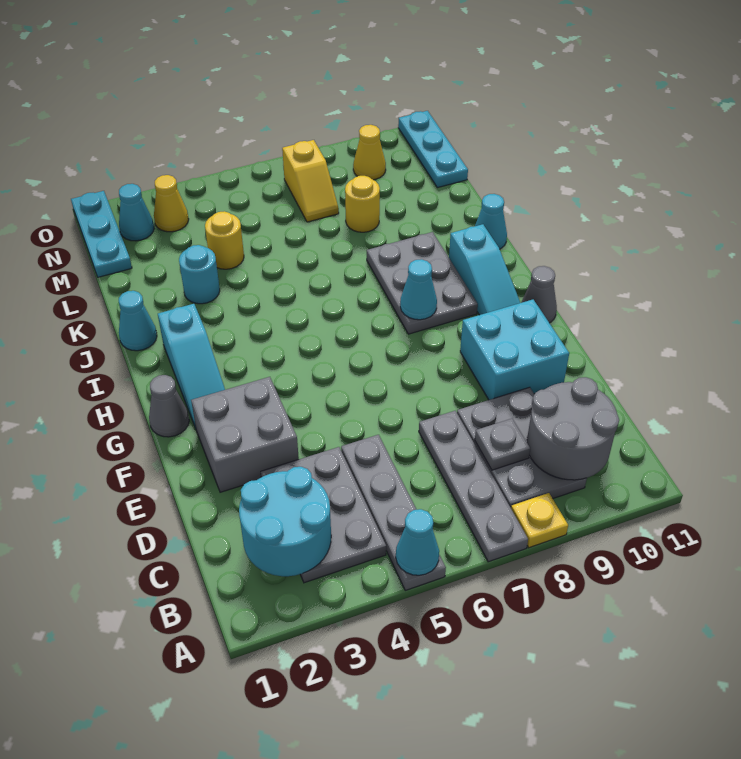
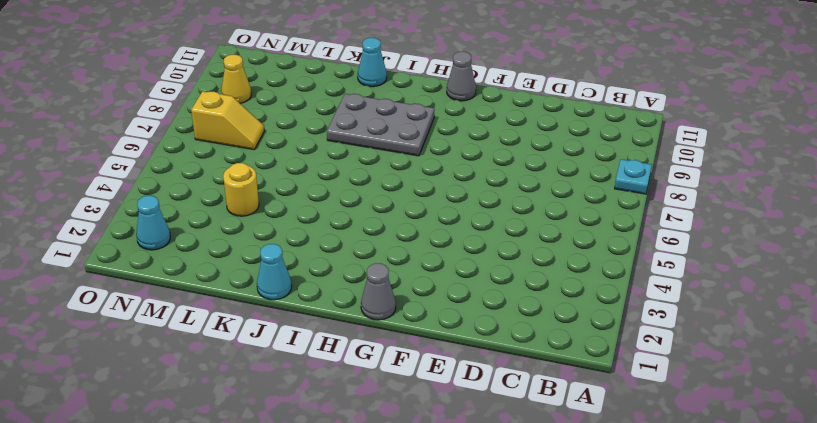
cyan 1x1 plate [615,159,652,194] -> yellow 1x1 plate [511,493,568,548]
none -> grey 1x4 plate [341,435,446,590]
none -> grey 1x4 plate [419,411,528,562]
none -> grey 2x3 plate [261,447,386,583]

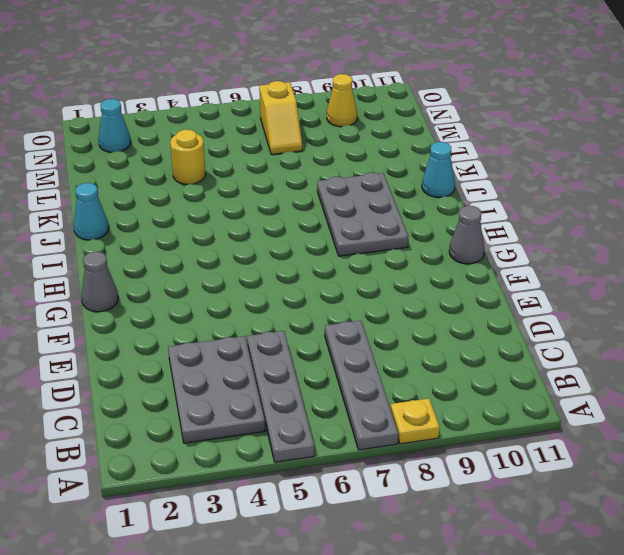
none -> grey 2x3 plate [457,387,587,508]
none -> grey 2x2 brick [191,377,299,492]
none -> cyan 2x2 brick [460,300,569,400]

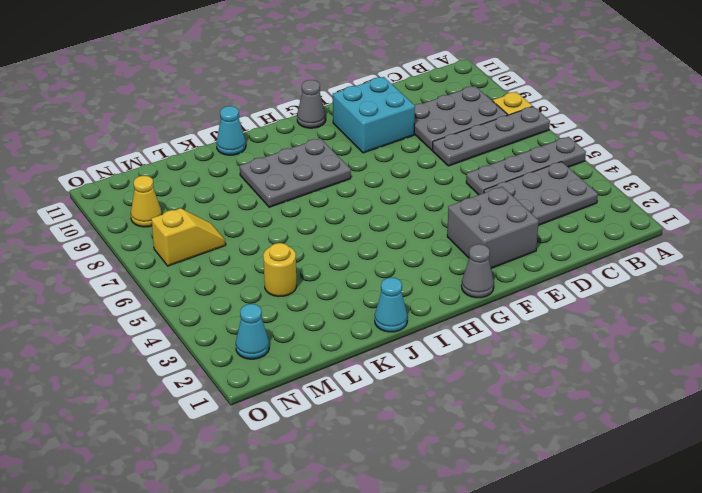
none -> cyan 1x3 slope [158,304,225,428]
none -> cyan 1x3 slope [449,224,520,315]
none -> cyan 1x1 round brick [179,245,220,304]

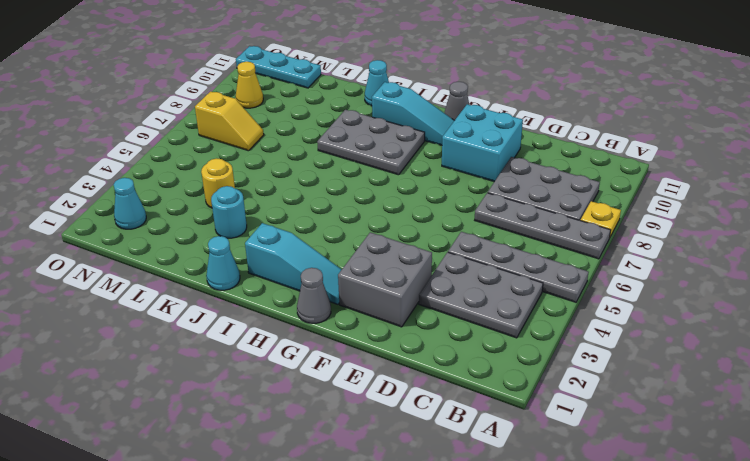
none -> yellow 1x1 round brick [345,176,380,232]
none -> cyan 1x3 plate [71,191,132,277]
none -> yellow 1x1 cone [154,175,189,232]

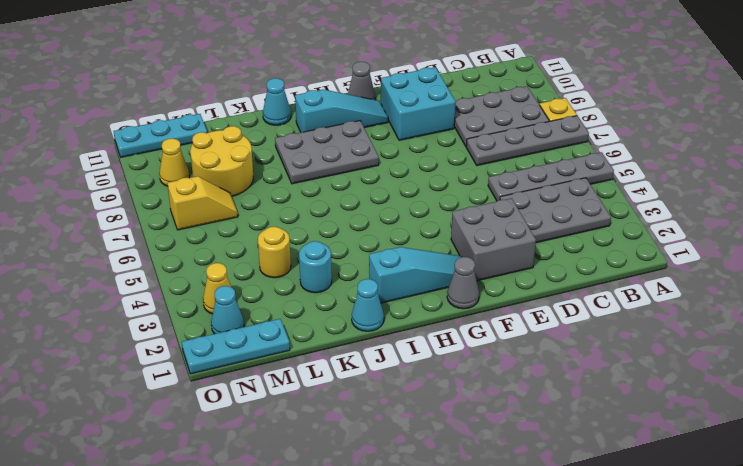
yellow 2x2 round brick [190,126,253,197] -> yellow 1x1 round brick [345,176,380,232]
none -> cyan 1x1 cone [396,509,439,575]
none -> cyan 2x2 round brick [239,467,331,576]
none -> grey 2x2 round brick [527,377,619,480]

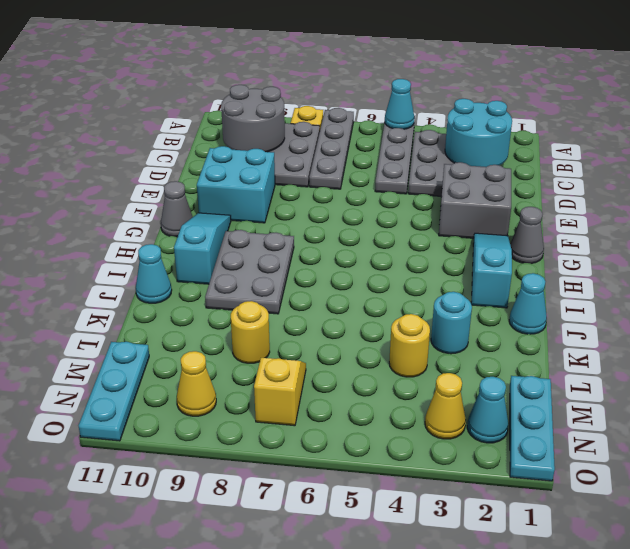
none -> grey 1x1 plate [475,419,530,470]
none -> cyan 1x1 cone [400,259,437,320]

